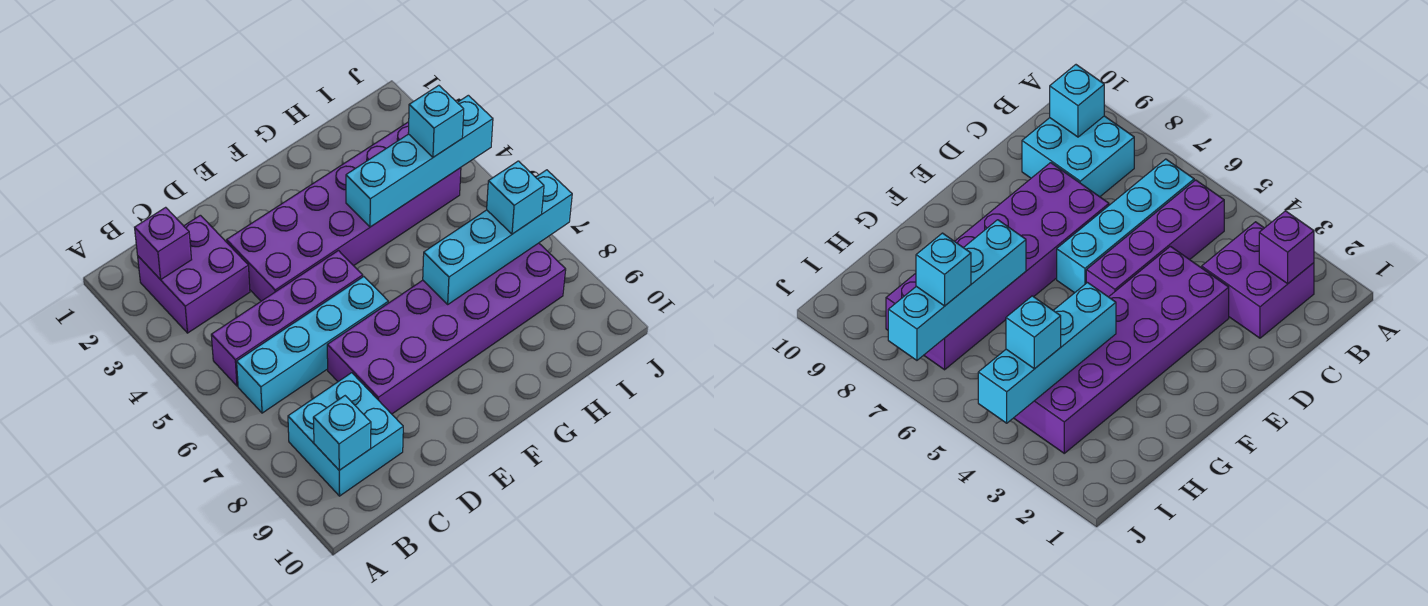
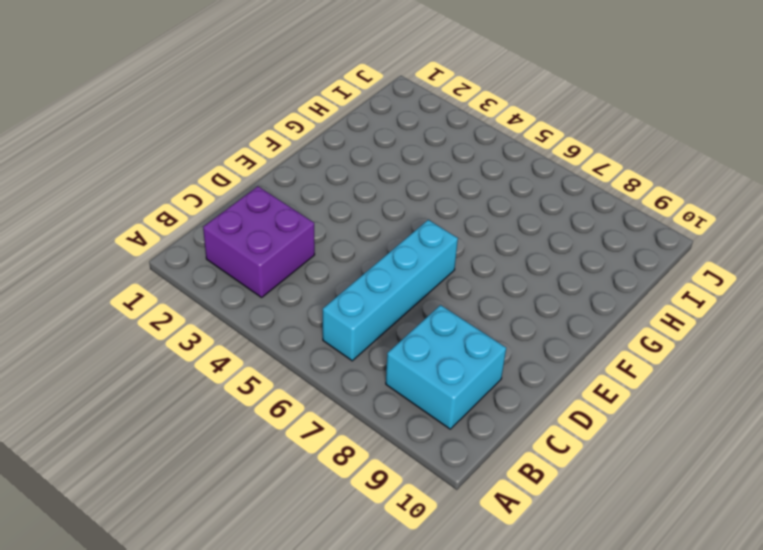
none -> purple 1x4 brick [211,251,363,386]
none -> purple 2x6 brick [227,122,461,301]
none -> purple 2x6 brick [327,243,566,414]

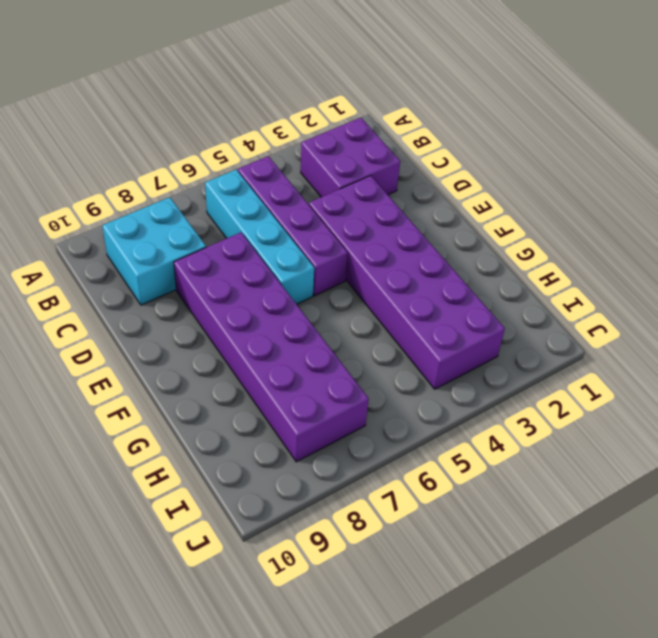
none -> purple 1x1 brick [135,207,192,280]
none -> cyan 1x1 brick [313,396,371,470]
none -> cyan 1x4 brick [346,95,493,227]

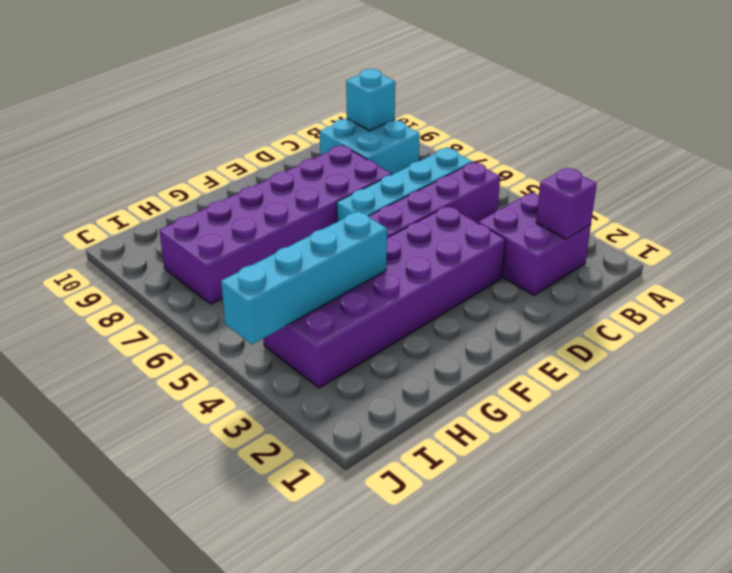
none -> cyan 1x4 brick [423,170,572,304]
none -> cyan 1x1 brick [408,85,464,157]
none -> cyan 1x1 brick [487,161,544,234]

